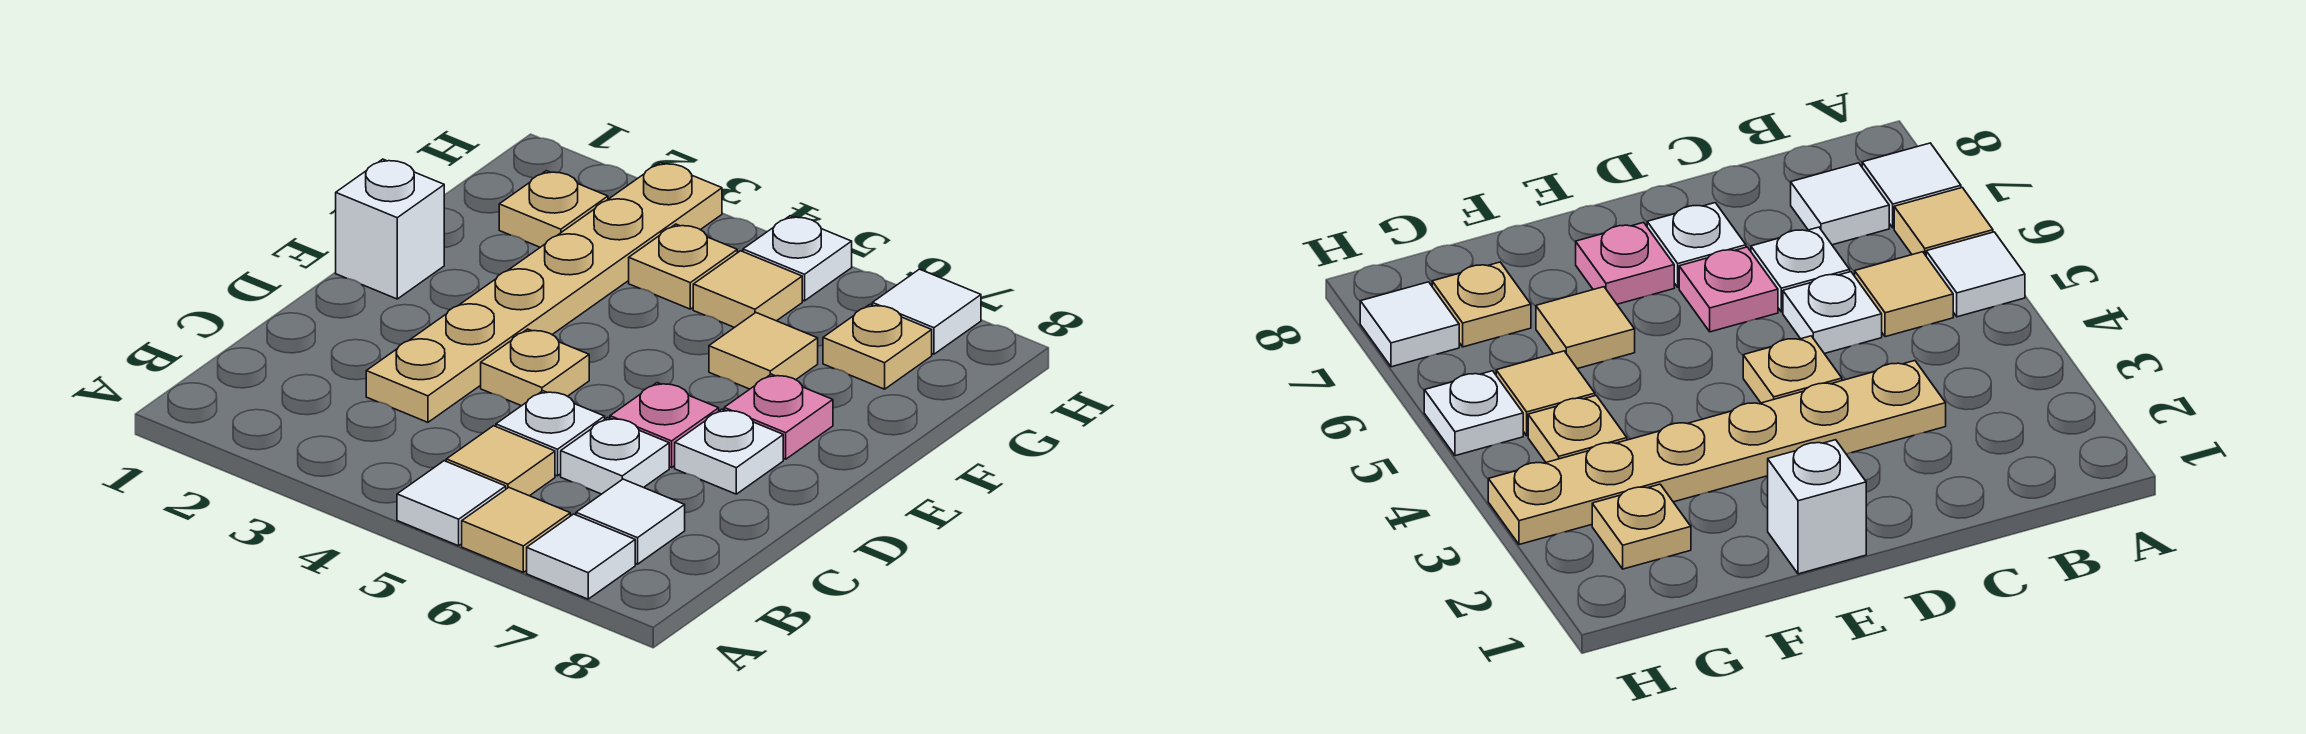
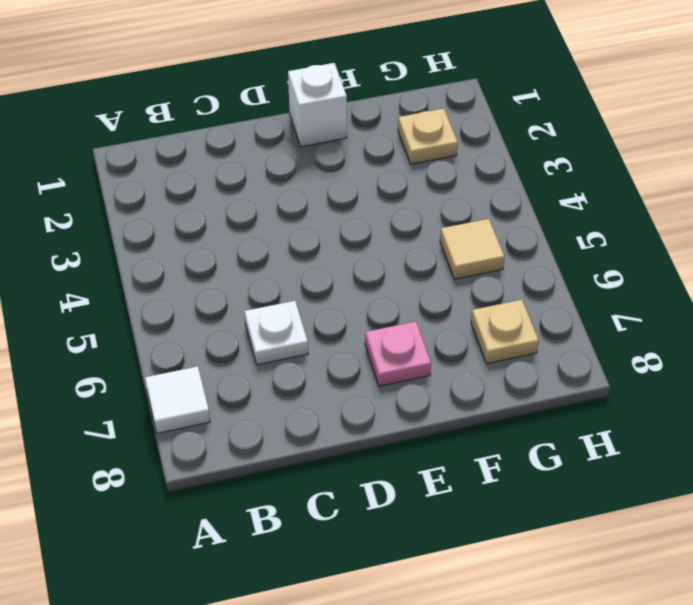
none -> white 1x1 tile [397,461,506,546]
none -> tan 1x1 tile [462,488,570,572]
none -> tan 1x1 tile [446,426,555,496]

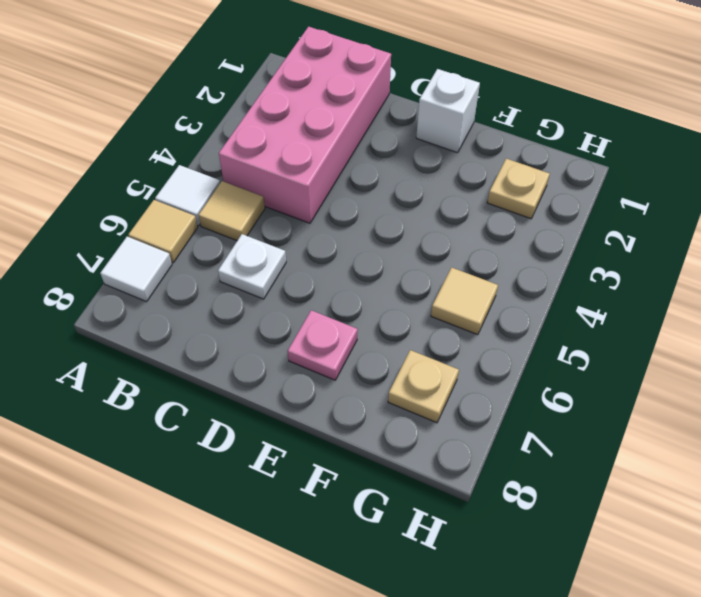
pink 2x4 brick [219,27,391,223] -> tan 1x6 plate [366,163,722,422]
none -> white 1x1 tile [576,479,685,564]
none -> white 1x1 plate [496,391,605,476]
none -> tan 1x1 plate [481,329,589,406]

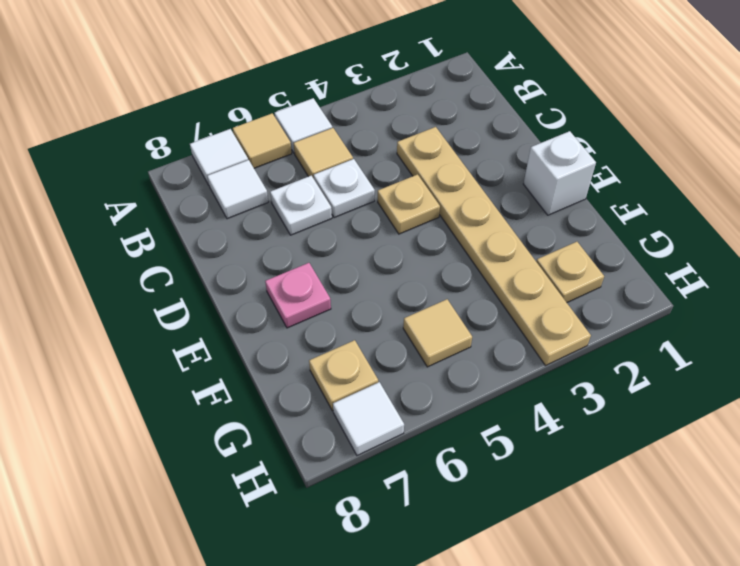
none -> pink 1x1 plate [610,383,719,467]
none -> white 1x1 plate [675,409,783,494]
none -> tan 1x1 tile [709,313,818,389]

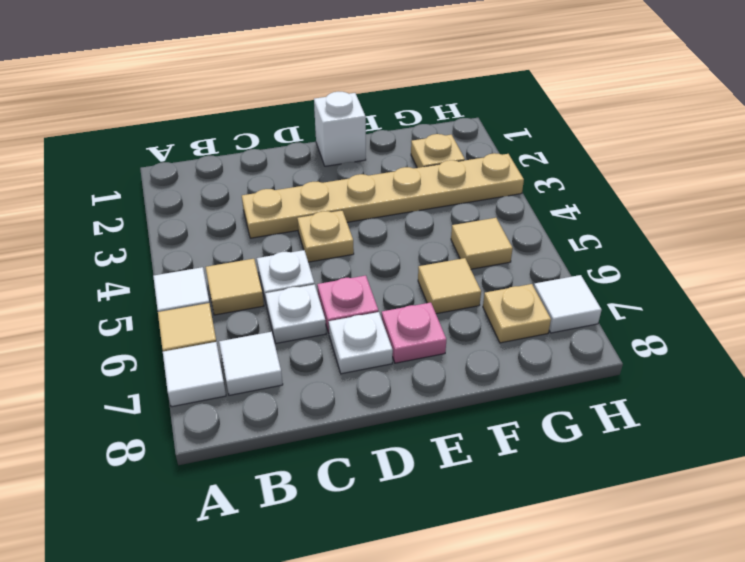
none -> tan 1x1 plate [629,224,737,309]
none -> white 1x1 plate [743,216,852,301]

